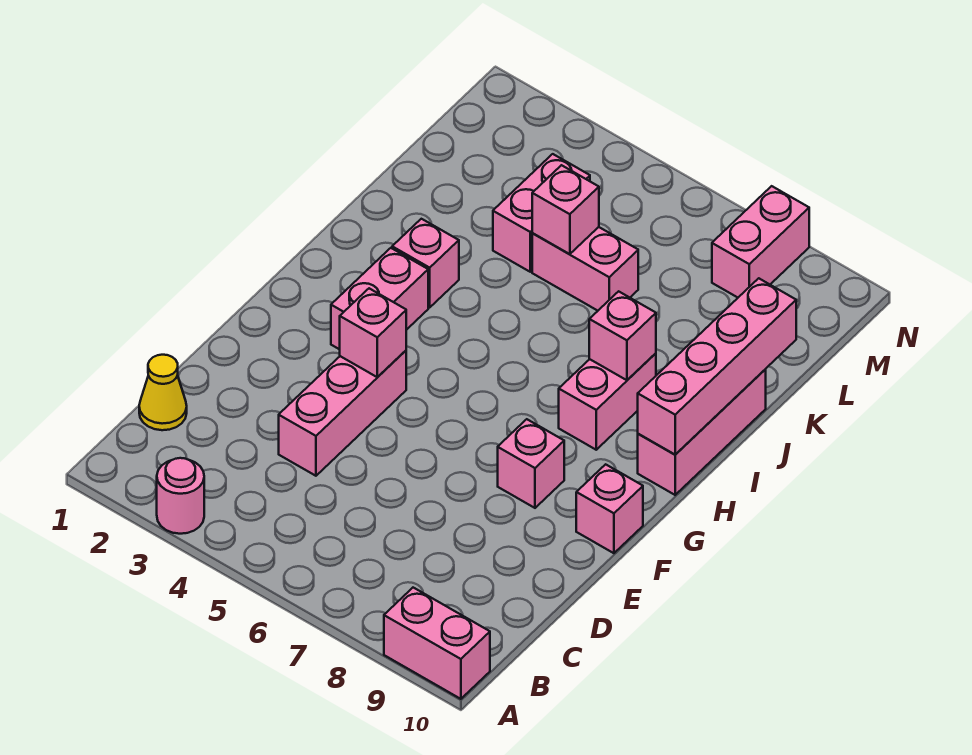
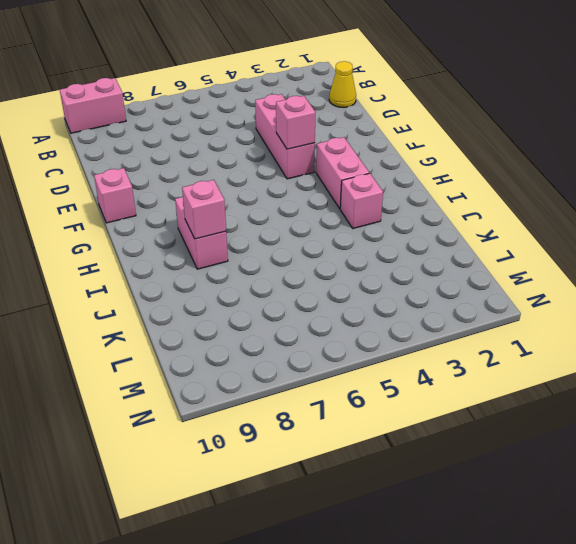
none -> pink 1x1 round brick [157,458,204,534]
none -> pink 1x1 brick [498,419,564,508]
none -> pink 1x3 brick [638,369,766,495]

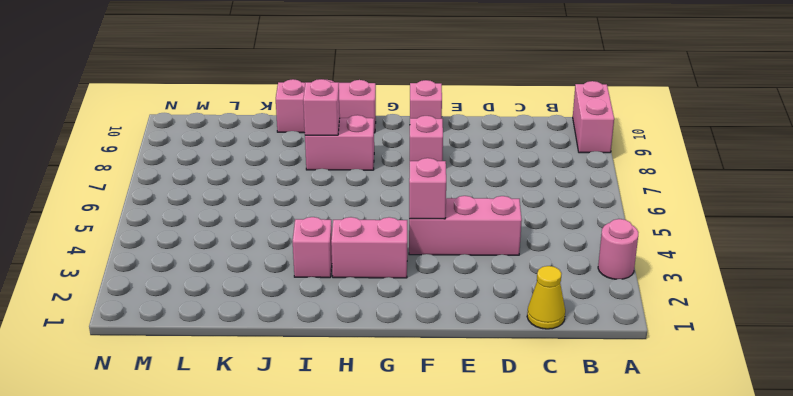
none -> pink 1x2 brick [493,154,590,272]
none -> pink 1x2 brick [532,227,638,311]
none -> pink 1x2 brick [712,186,809,297]

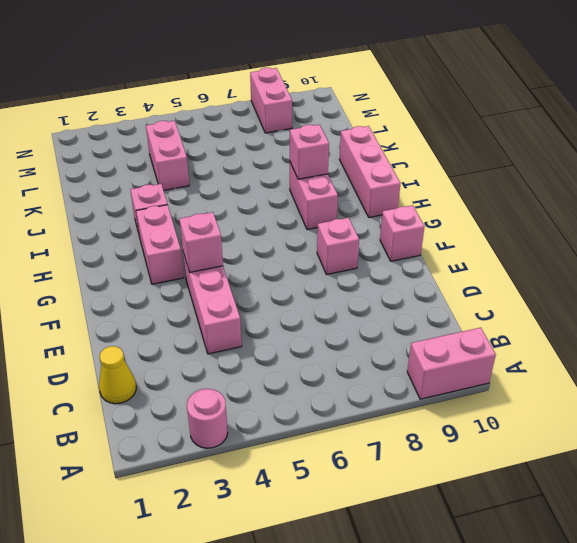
none -> pink 1x2 brick [532,227,638,311]
none -> pink 1x4 brick [638,278,796,455]
none -> pink 1x1 brick [532,165,599,254]

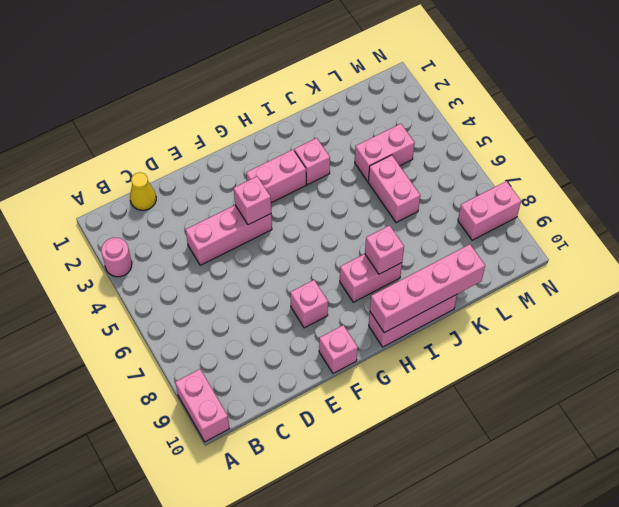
none -> pink 1x1 brick [532,165,599,254]

